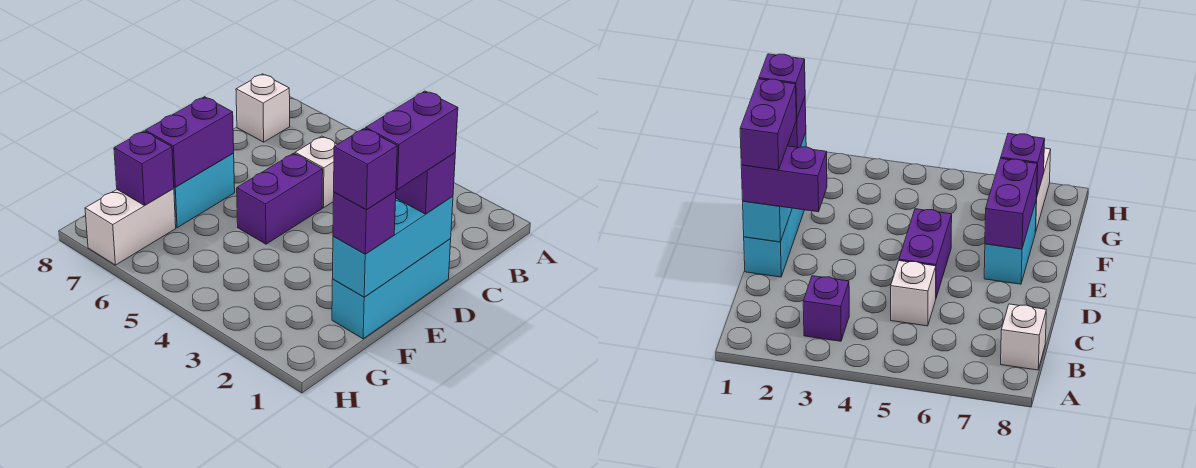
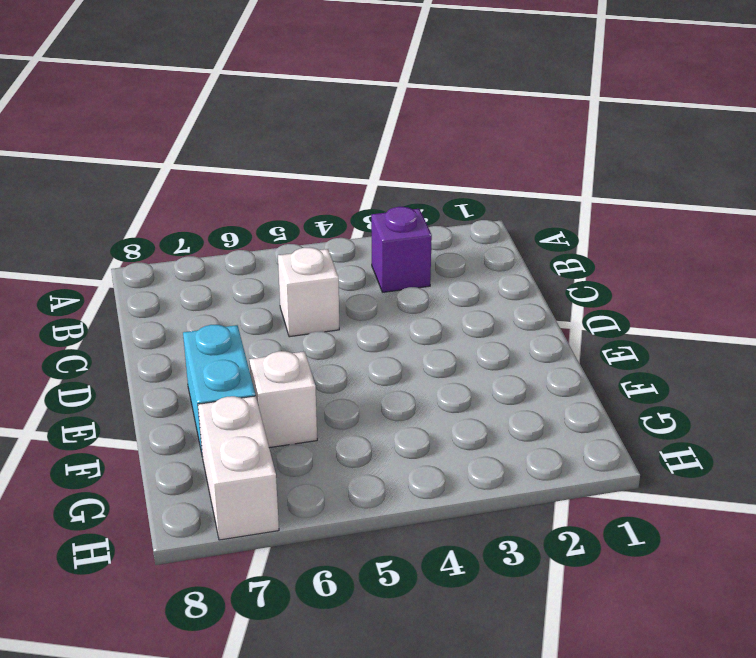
white 1x1 brick [249,351,317,448] -> white 1x1 brick moved to [236,74,290,142]
none -> cyan 1x3 brick [332,239,451,339]
none -> purple 1x2 brick [237,153,323,244]
none -> cyan 1x3 brick [333,196,453,297]

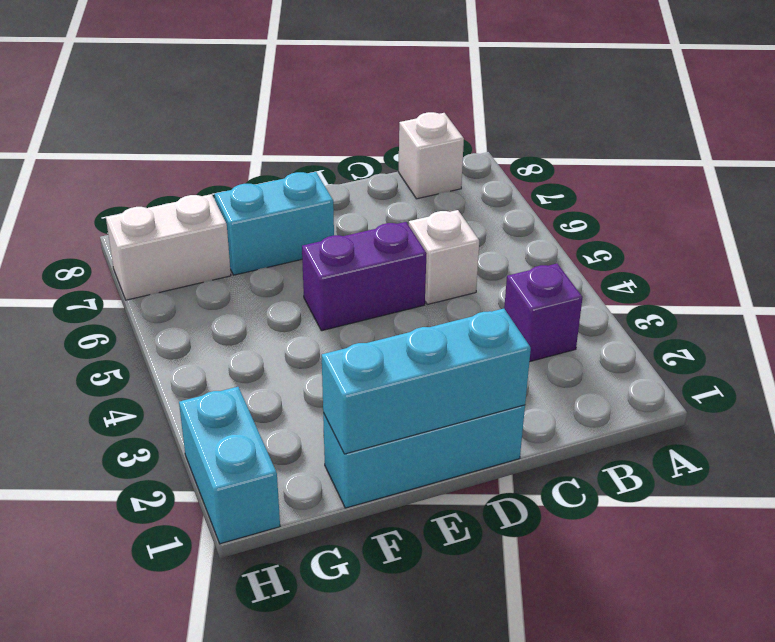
cyan 1x2 brick [179,387,280,544] -> none
none -> purple 1x2 brick [145,97,234,187]
none -> purple 1x1 brick [114,131,174,205]
none -> purple 1x2 brick [396,153,455,214]

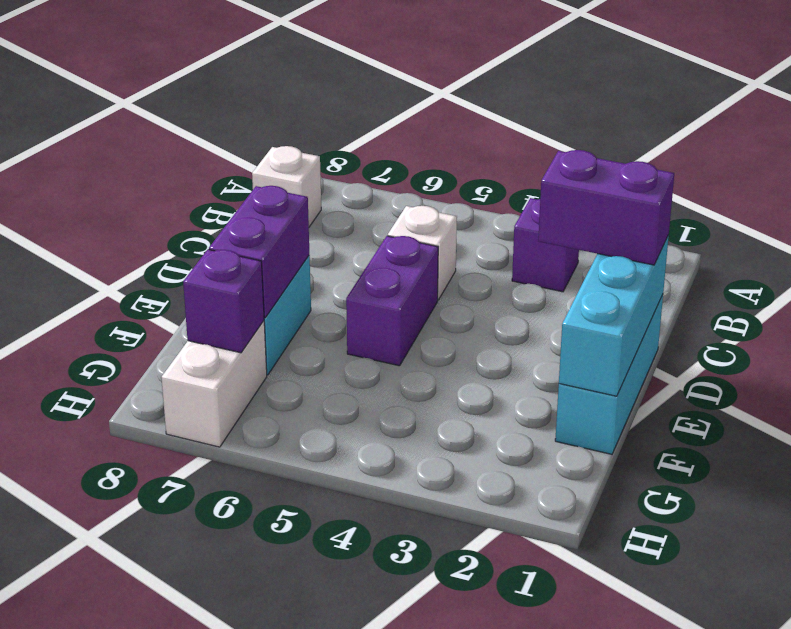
none -> purple 1x1 brick [333,191,396,254]
none -> purple 1x2 brick [366,91,458,190]
none -> purple 1x1 brick [334,128,397,210]

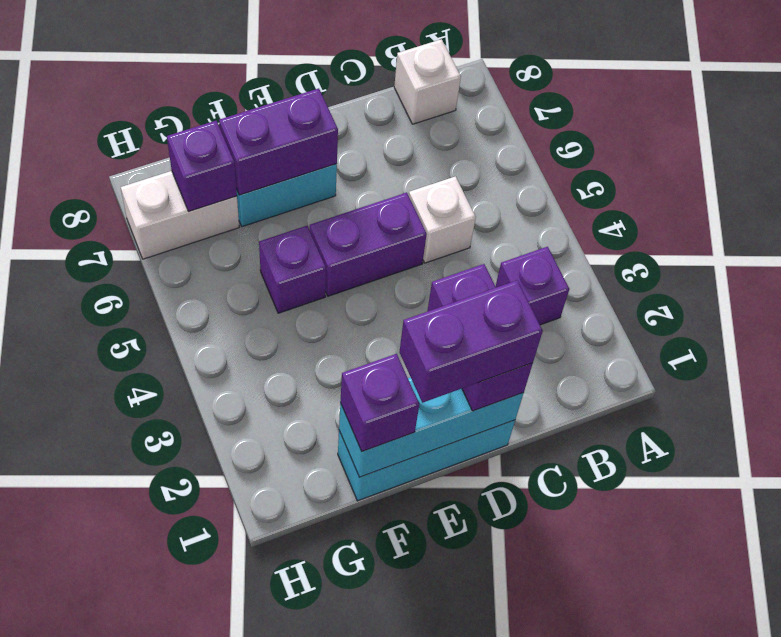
purple 1x1 brick [259,226,326,313] -> purple 1x1 brick moved to [334,128,397,210]

